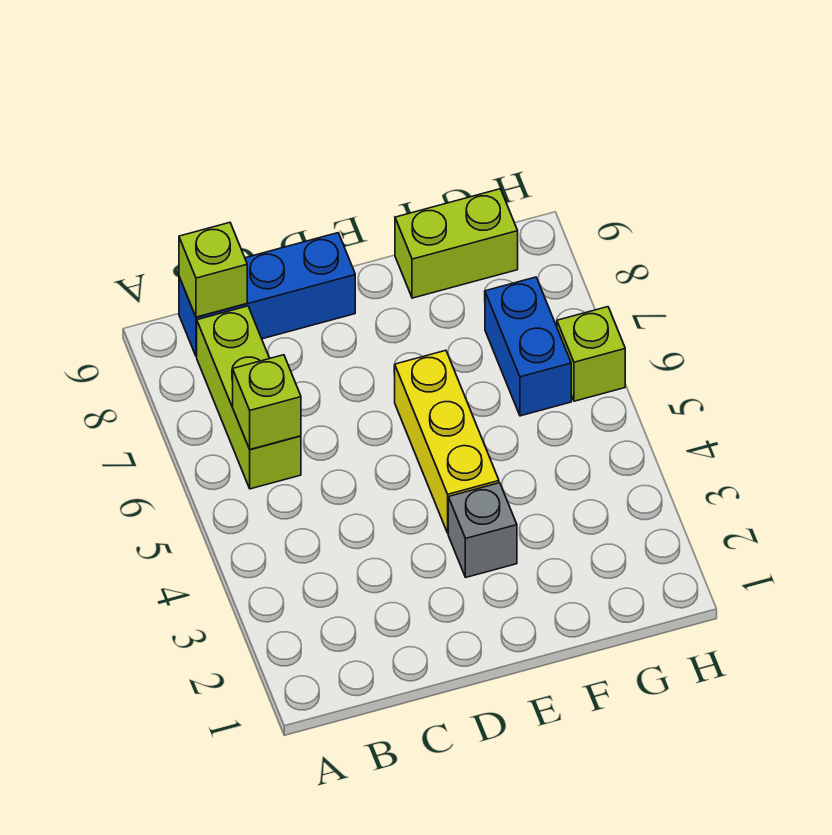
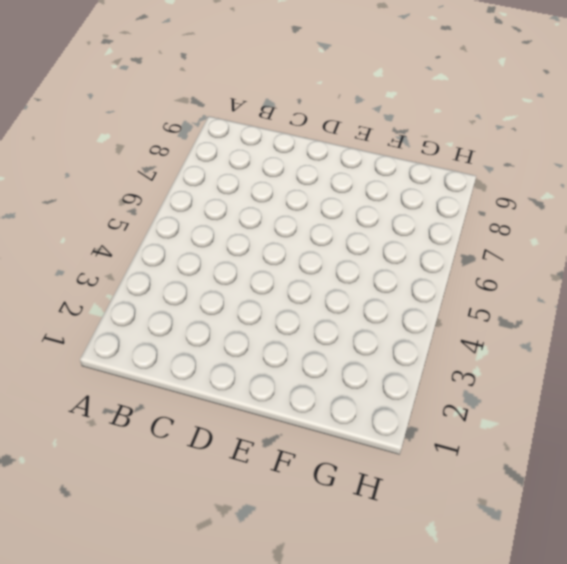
none -> lime 1x3 brick [197,306,301,489]
none -> blue 1x3 brick [179,233,355,357]

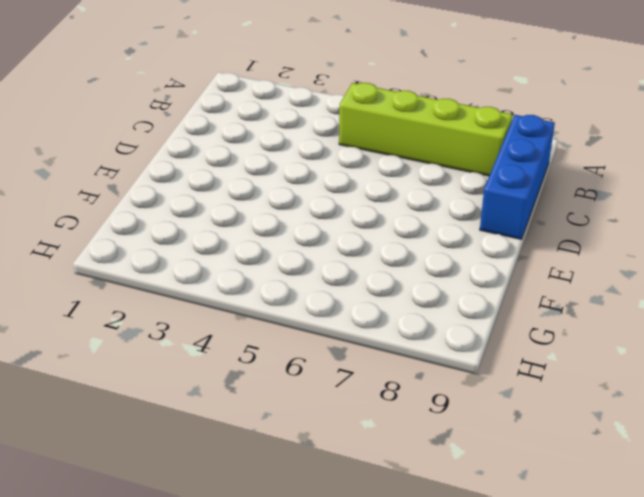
lime 1x4 brick [339,83,512,176] -> lime 1x3 brick [197,306,301,489]
none -> grey 1x1 brick [448,483,517,577]
none -> yellow 1x3 brick [395,350,499,533]

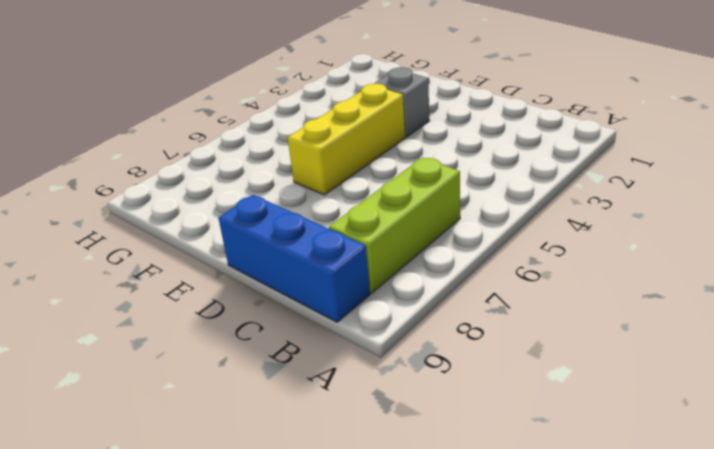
none -> lime 1x2 brick [395,189,518,298]
none -> blue 1x2 brick [485,277,571,416]

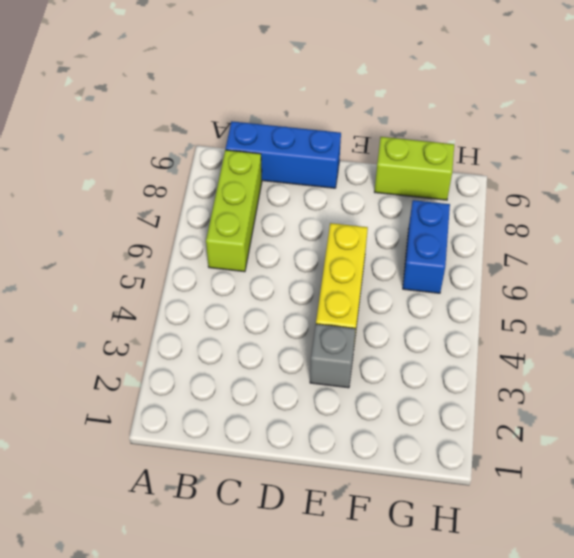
none -> lime 1x1 brick [557,307,625,401]
none -> lime 1x1 brick [233,355,301,450]

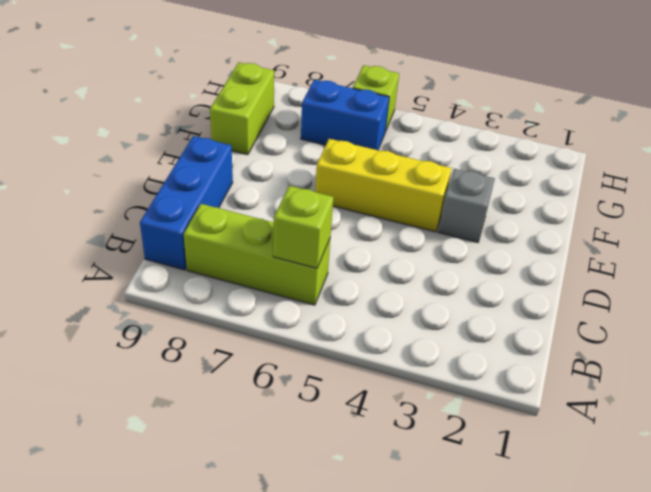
none -> lime 1x1 brick [179,223,247,317]

